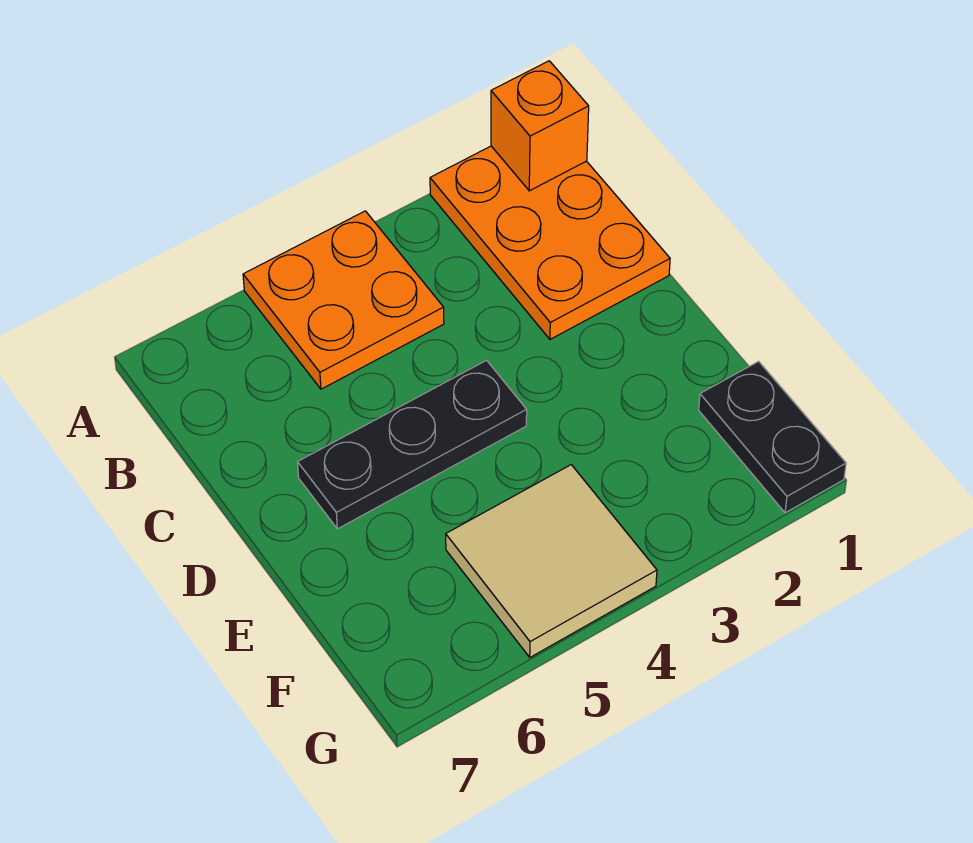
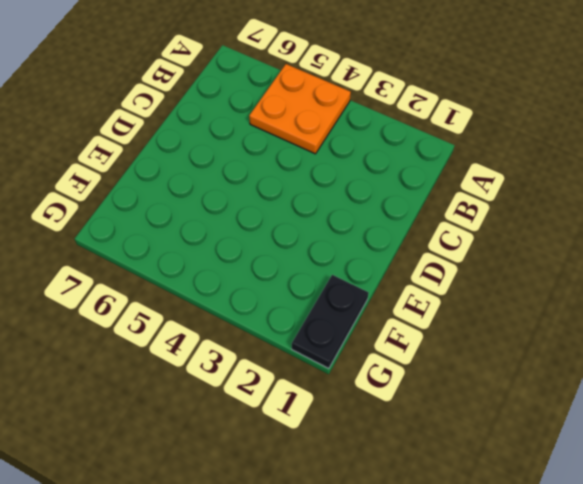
none -> orange 2x3 plate [430,146,670,339]
none -> black 1x3 plate [298,360,527,529]

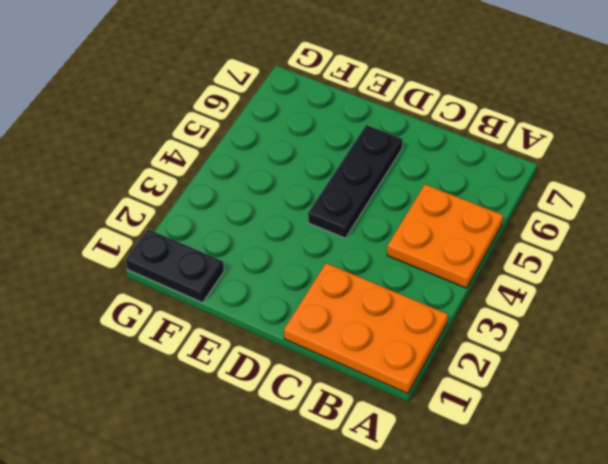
none -> tan 2x2 tile [446,465,657,657]
none -> orange 1x1 brick [491,61,589,191]

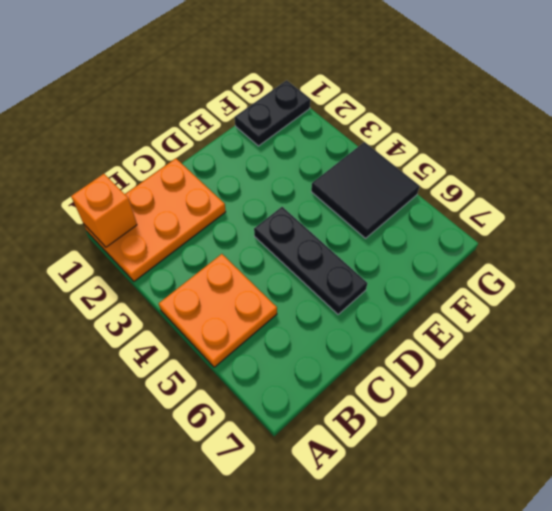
black 2x2 tile [311,142,419,238] -> tan 2x2 tile [446,465,657,657]

